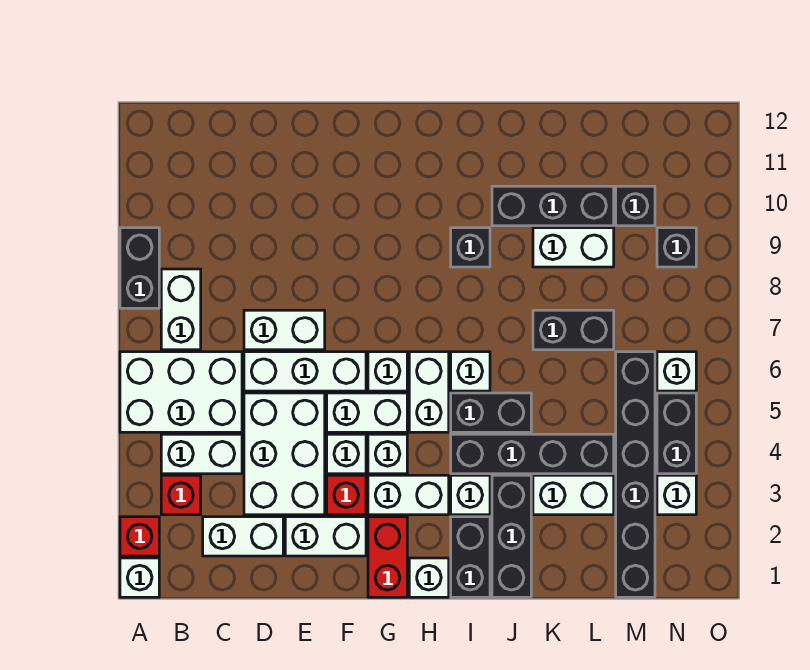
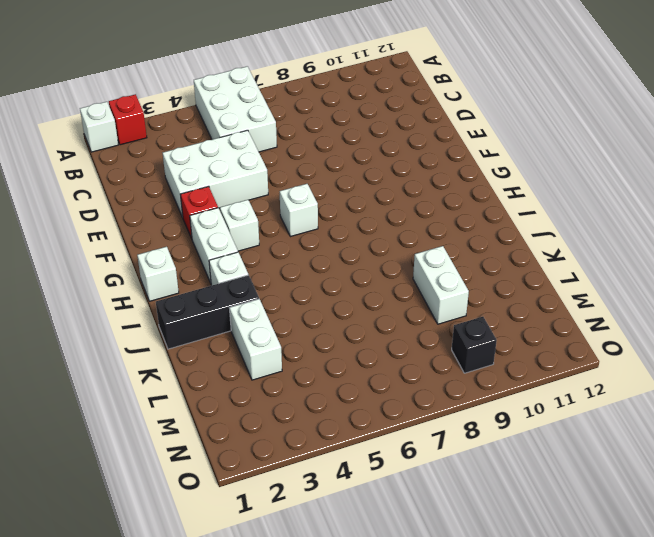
none -> black 1x2 brick [120,228,159,308]
none -> red 1x1 brick [161,475,201,515]
none -> white 1x2 brick [161,434,242,474]
none -> white 1x2 brick [161,269,201,350]

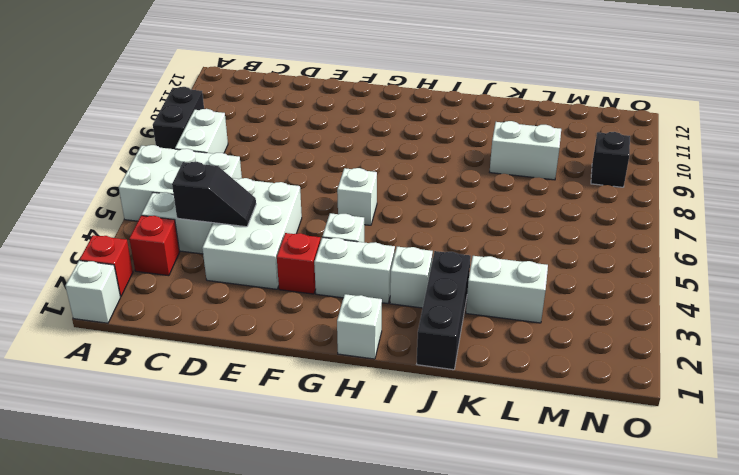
black 1x2 slope [172,162,256,227] -> none
none -> white 1x2 brick [203,517,283,556]
none -> white 1x3 brick [244,352,366,391]
none -> white 1x2 brick [244,310,325,350]
none -> white 1x2 brick [285,517,366,556]

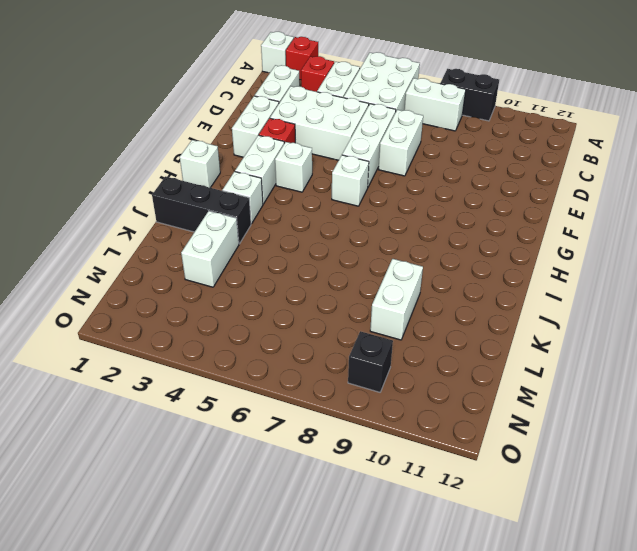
none -> white 1x1 brick [327,434,366,474]
none -> white 1x2 brick [327,393,407,432]
none -> red 1x2 brick [368,517,407,597]
none -> white 1x2 brick [409,352,449,432]

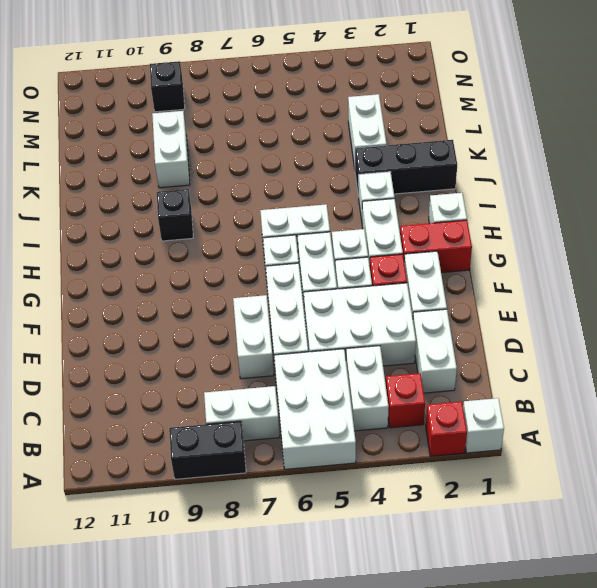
none -> black 1x2 brick [451,517,490,597]
none -> black 1x4 brick [451,434,614,474]
none -> black 1x2 brick [451,393,531,432]
none -> white 1x1 brick [451,352,490,391]

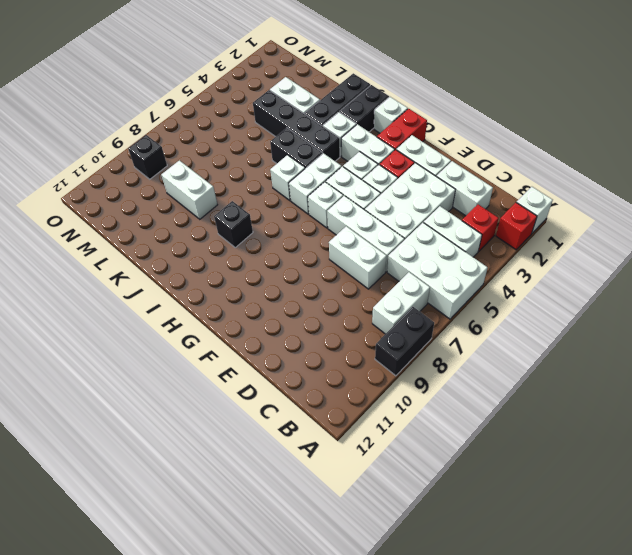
none -> black 1x3 brick [492,186,614,226]
none -> black 1x2 brick [533,310,614,350]
none -> black 1x6 brick [616,352,655,597]
none -> black 1x1 brick [616,186,655,226]

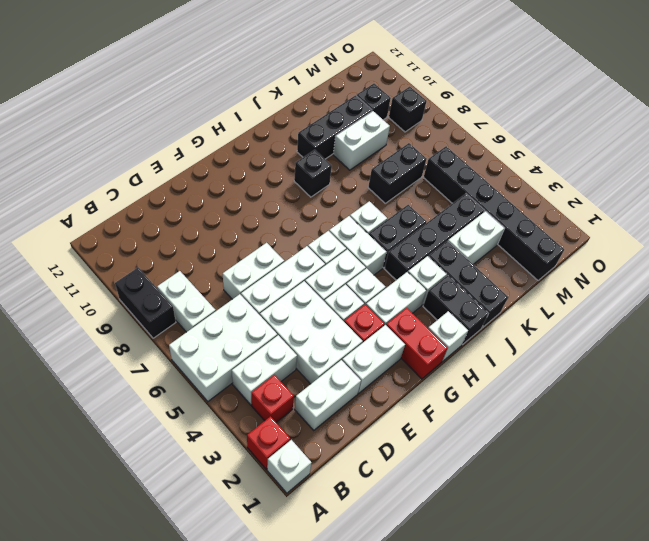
none -> white 1x1 brick [657,475,696,515]
none -> black 1x2 brick [657,393,696,474]
none -> white 1x1 brick [657,352,696,391]

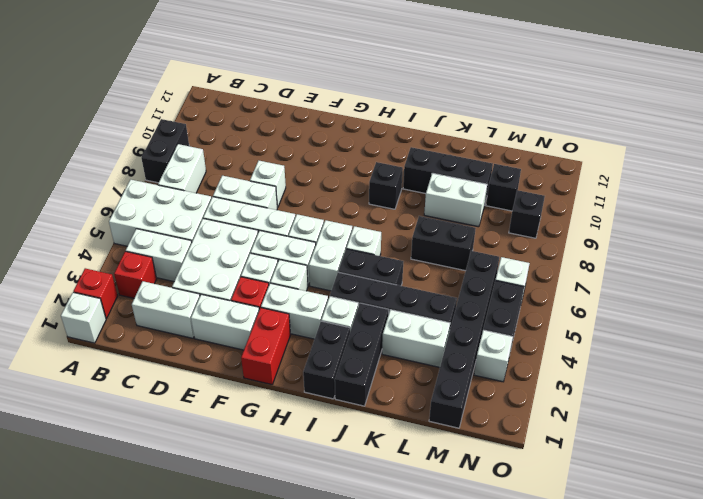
white 1x1 brick [250,160,286,208] -> white 1x1 brick moved to [409,558,449,597]

